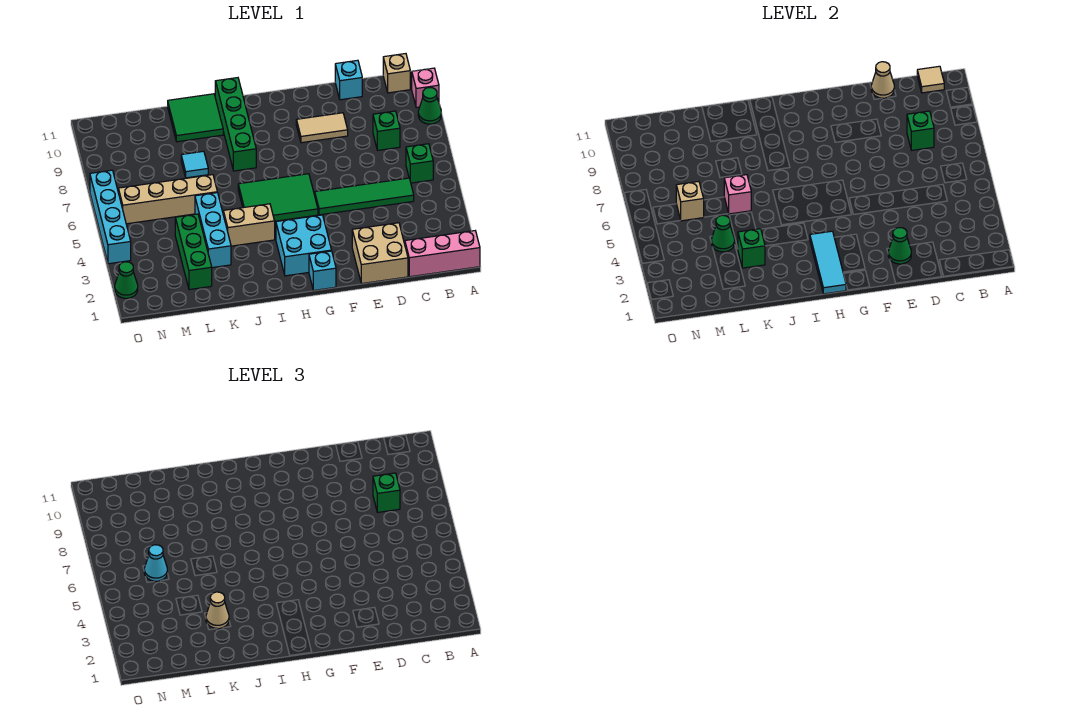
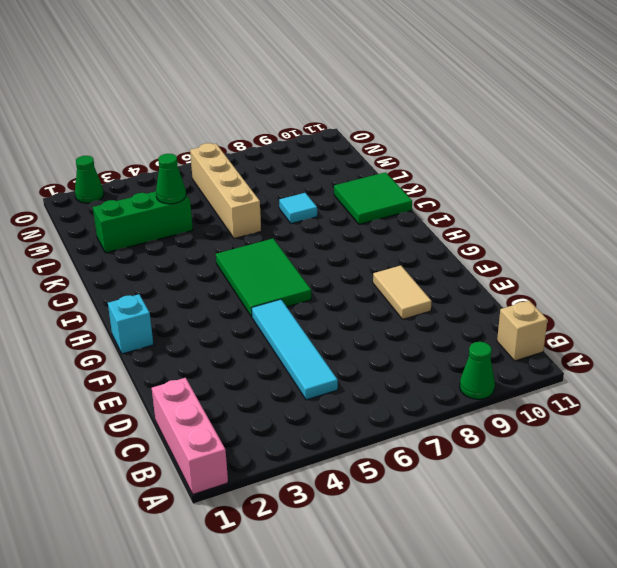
cyan 1x4 tile [252,299,338,400] -> green 1x4 tile [315,178,414,215]
none -> pink 1x1 brick [412,68,439,108]
none -> green 1x1 brick [406,144,433,183]
none -> green 1x1 brick [373,111,400,150]
none -> tan 2x2 brick [352,223,408,284]

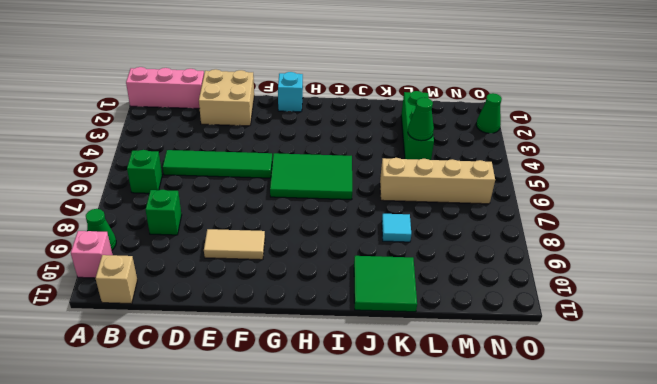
none -> cyan 1x1 brick [335,60,362,100]
none -> cyan 2x2 brick [276,215,332,276]
none -> tan 1x2 brick [223,204,275,246]
none -> green 1x4 brick [215,78,256,171]

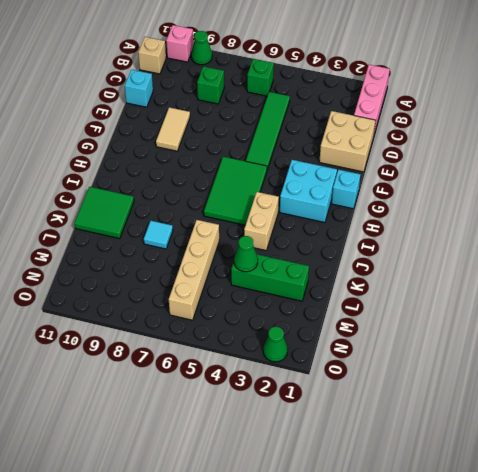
none -> green 1x4 brick [215,78,256,171]
none -> cyan 1x3 brick [195,193,231,268]
none -> cyan 1x4 brick [90,170,131,264]
none -> tan 1x1 tile [917,66,944,93]

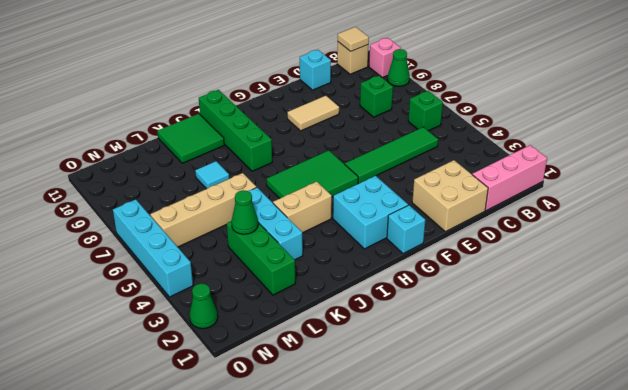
none -> green 1x1 brick [907,111,934,150]
none -> tan 1x1 cone [871,62,894,98]
none -> green 1x1 cone [888,228,911,264]
none -> cyan 1x3 tile [810,231,846,294]

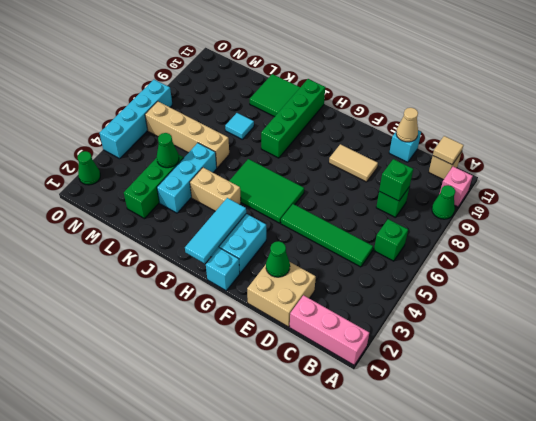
none -> green 1x1 brick [738,229,765,268]
none -> pink 1x1 brick [724,175,751,214]
none -> tan 1x1 brick [676,181,704,221]
none -> green 1x1 brick [373,473,400,512]

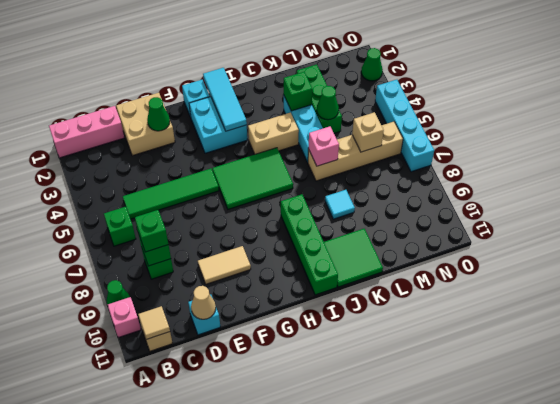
none -> tan 1x1 cone [206,592,229,629]
none -> cyan 1x1 cone [144,545,167,581]

